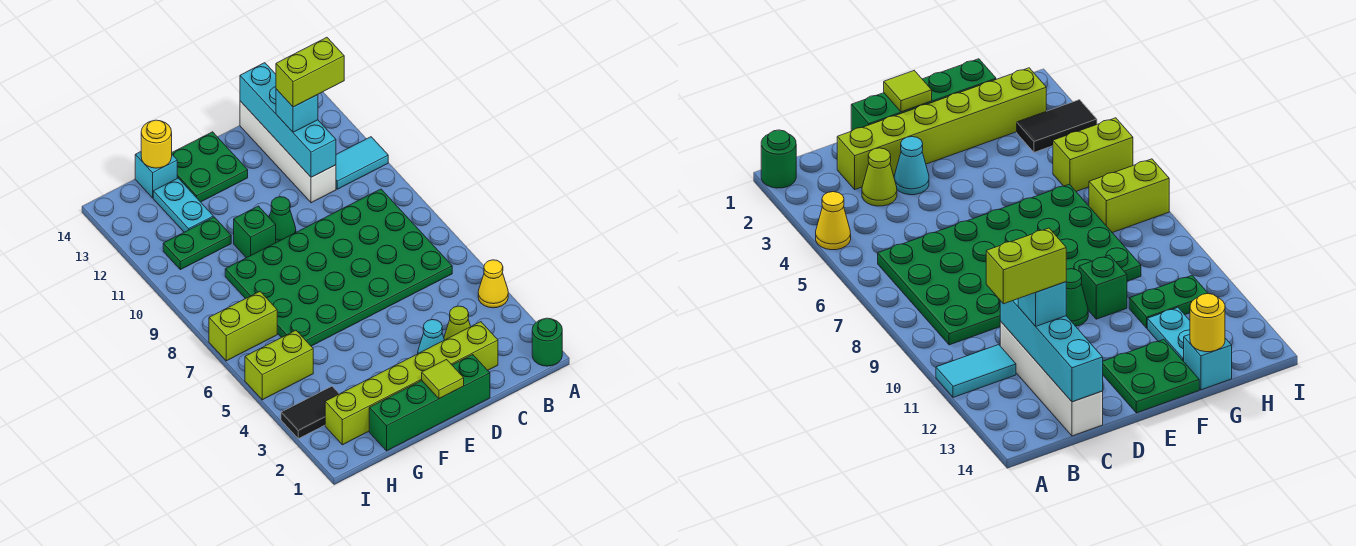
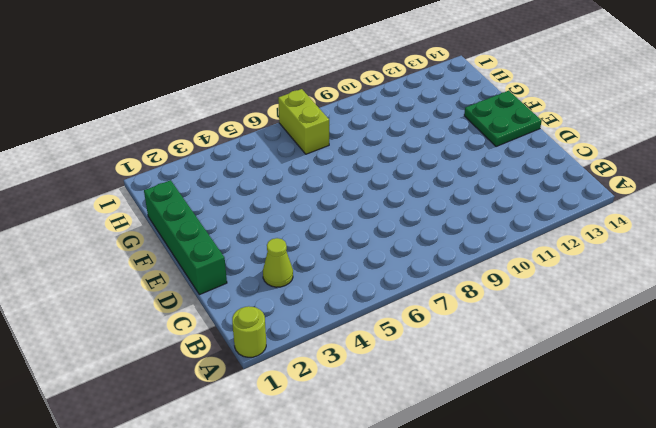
lime 1x1 round brick [232,306,266,357] -> green 1x1 round brick [532,318,562,366]
none -> yellow 1x1 cone [478,260,508,308]
none -> cyan 1x2 tile [336,137,388,189]
none -> green 4x6 plate [225,189,452,346]

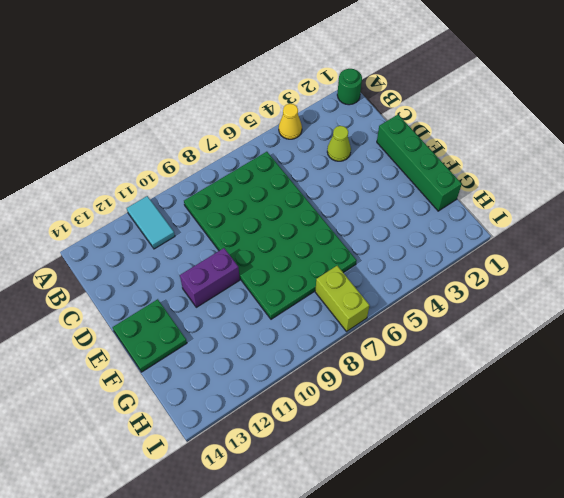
purple 1x2 brick [180,248,240,307] -> green 1x1 cone [269,197,296,242]
none -> lime 1x6 brick [325,322,498,445]
none -> white 1x4 brick [240,101,336,203]
none -> cyan 1x1 cone [418,320,444,353]

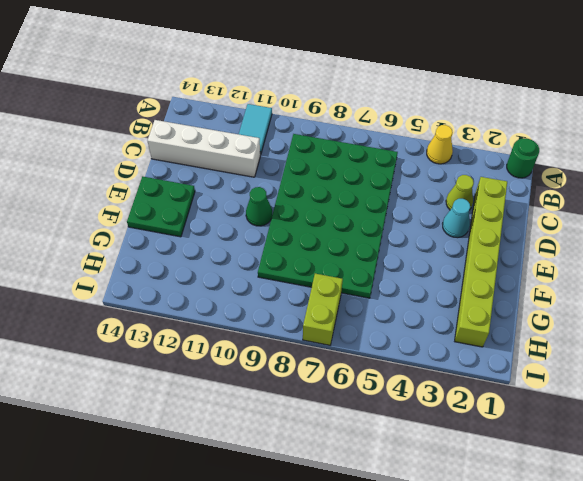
none -> green 1x4 brick [369,355,490,451]
none -> green 1x1 brick [234,206,276,258]
none -> green 1x2 plate [163,217,231,270]

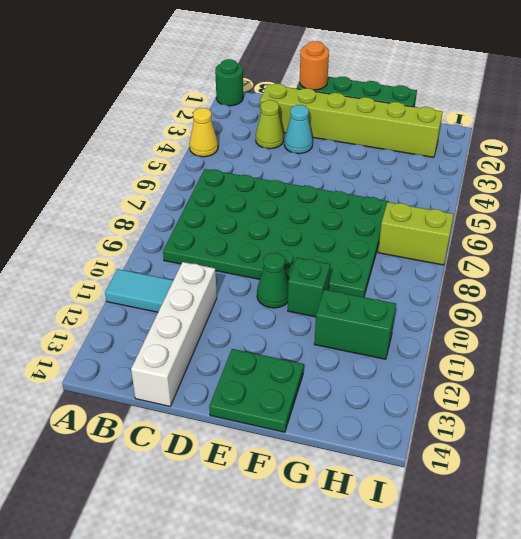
orange 1x1 round brick [300,41,329,90] -> none
green 1x2 brick [314,290,396,359] -> green 1x2 plate [163,217,231,270]
none -> cyan 1x2 plate [153,178,213,232]
none -> cyan 1x1 brick [135,152,177,198]
none -> black 1x2 tile [281,386,339,439]

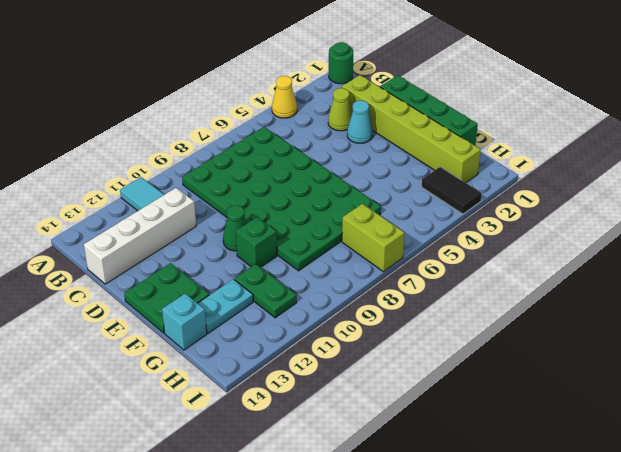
none -> lime 1x2 brick [245,330,313,400]
none -> cyan 1x4 brick [240,63,336,177]
none -> lime 1x1 tile [422,360,464,399]

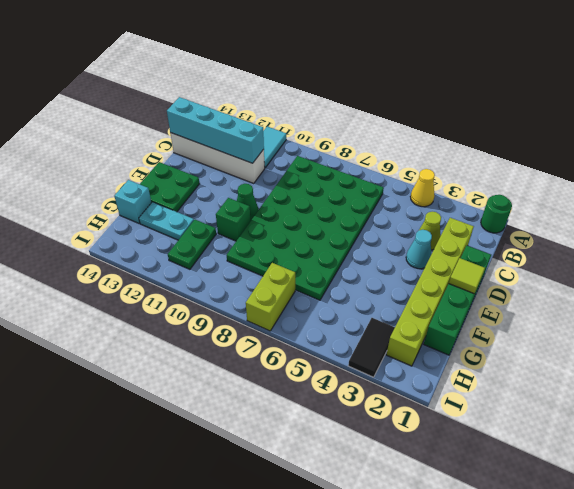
none -> lime 1x2 brick [245,330,313,400]
none -> yellow 1x1 round brick [141,120,172,168]
none -> cyan 1x1 brick [276,89,318,132]

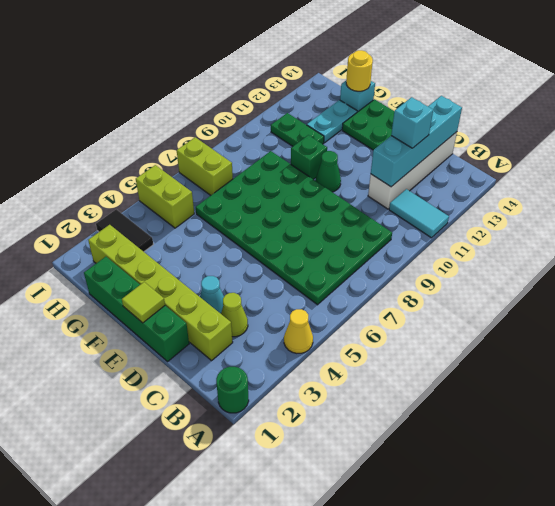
none -> lime 1x2 brick [276,37,344,107]

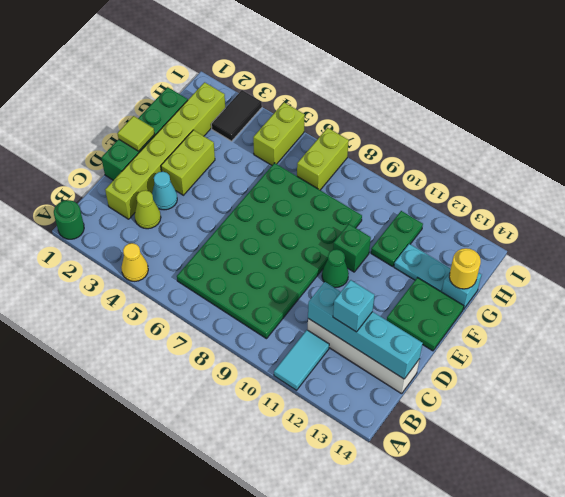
lime 1x2 brick [161,130,215,195] -> lime 1x2 brick moved to [276,37,344,107]

